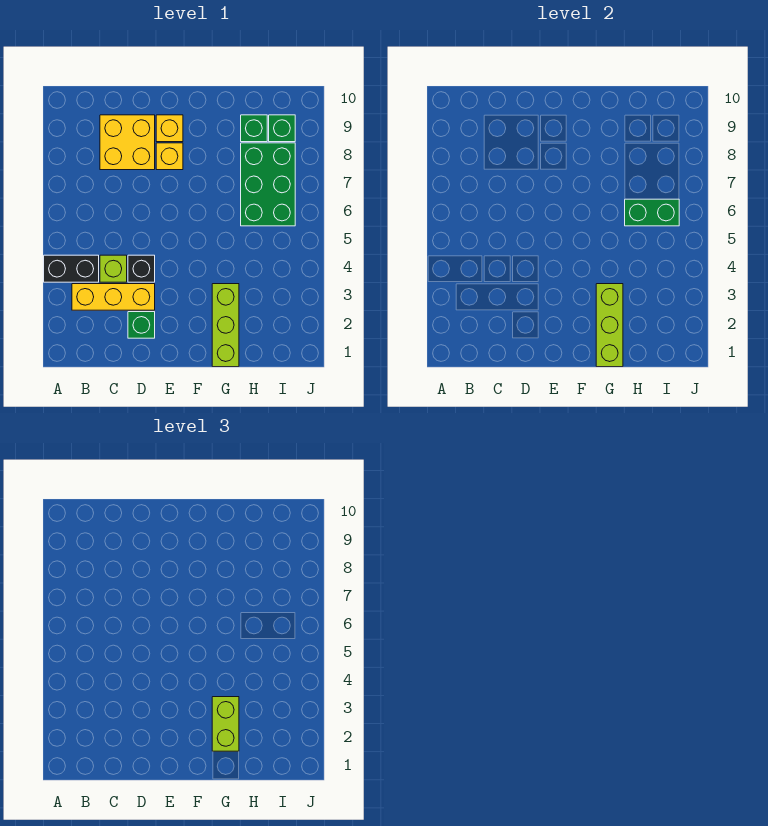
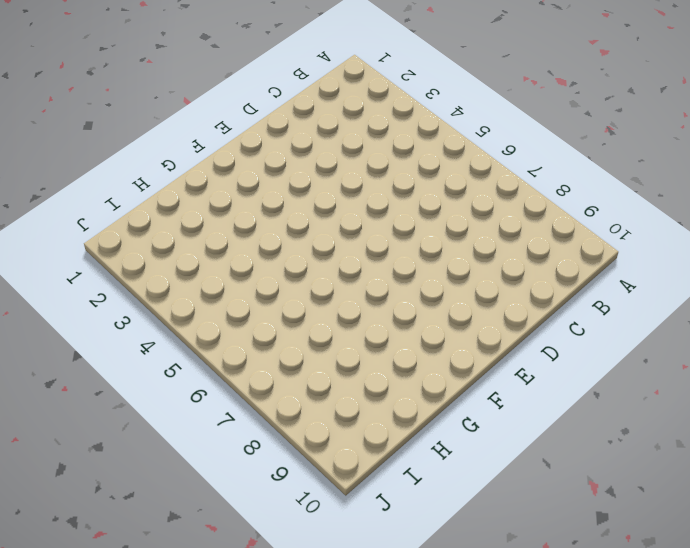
none -> black 1x2 brick [44,255,99,282]
none -> yellow 1x3 brick [72,284,155,310]
none -> lime 1x1 brick [100,255,127,282]

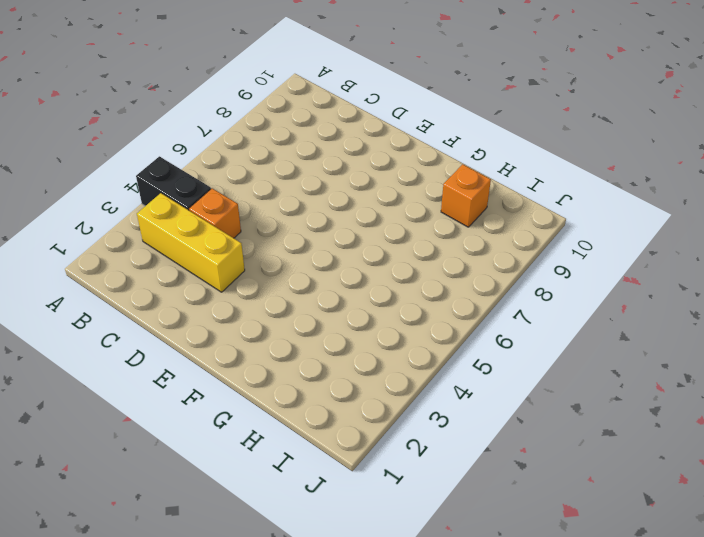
orange 1x1 brick [189,188,241,238] -> lime 1x1 brick [100,255,127,282]
orange 1x1 brick [441,164,491,227] -> green 1x1 brick [241,115,267,142]
none -> yellow 2x2 brick [100,115,155,170]
none -> green 1x1 brick [128,312,155,338]
none -> black 1x1 brick [128,255,155,282]

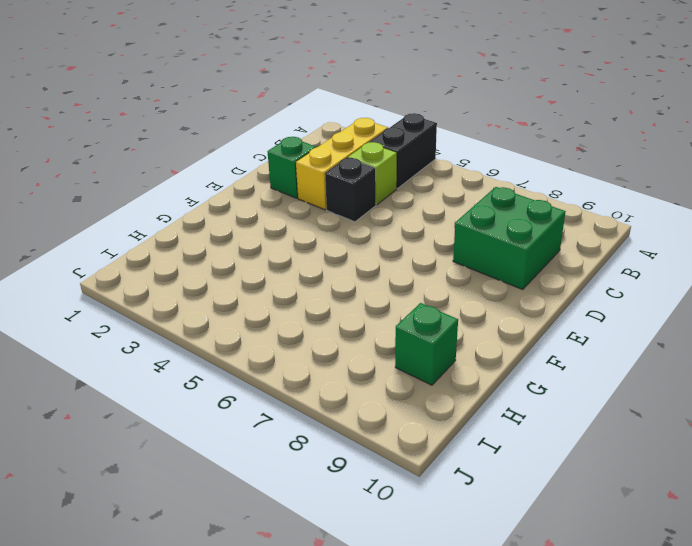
green 2x2 brick [453,187,566,289] -> yellow 2x2 brick [100,115,155,170]
none -> yellow 1x1 brick [156,143,183,170]
none -> yellow 1x1 brick [156,115,183,142]
none -> lime 1x3 brick [212,284,239,367]

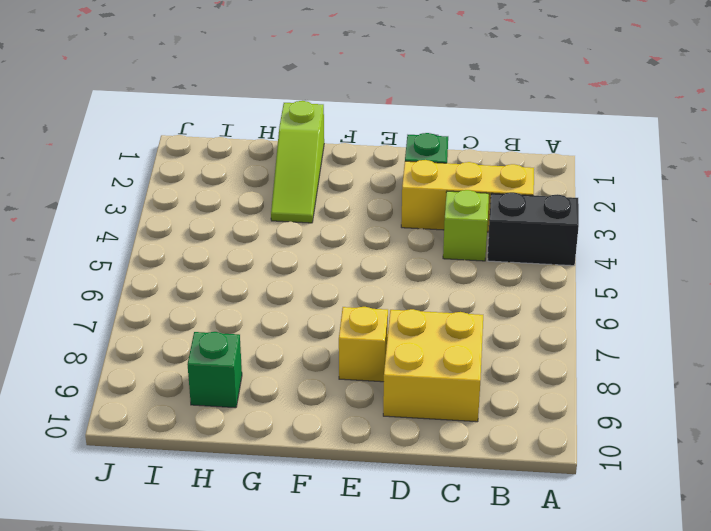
lime 1x3 slope [271,101,324,223] -> lime 1x3 brick [212,284,239,367]
none -> black 1x1 brick [128,255,155,282]
none -> yellow 1x1 brick [156,115,183,142]
none -> green 2x3 brick [241,143,295,226]

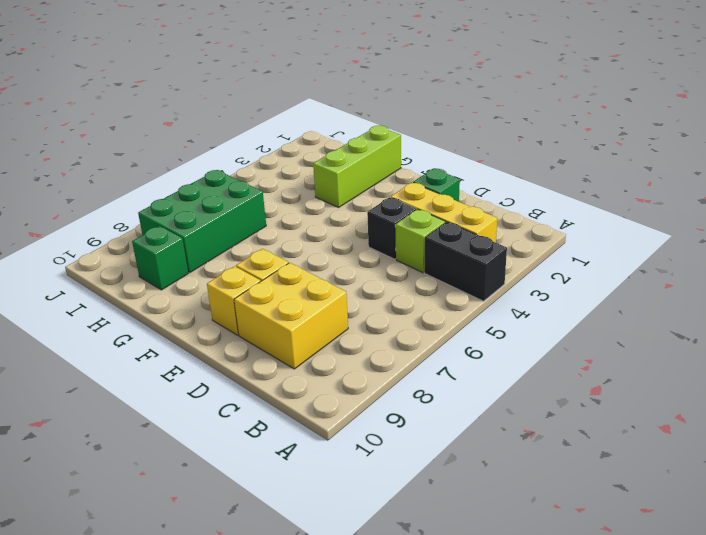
none -> green 1x1 brick [269,115,295,142]
none -> lime 1x3 brick [596,284,623,367]
none -> green 1x2 brick [625,199,679,226]

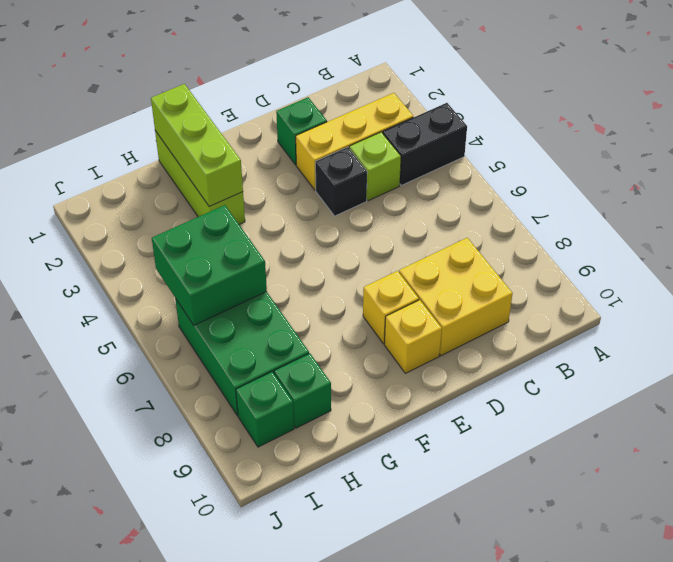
green 2x2 brick [152,205,267,325] -> green 1x2 brick [625,199,679,226]
none -> lime 1x2 brick [212,697,239,751]

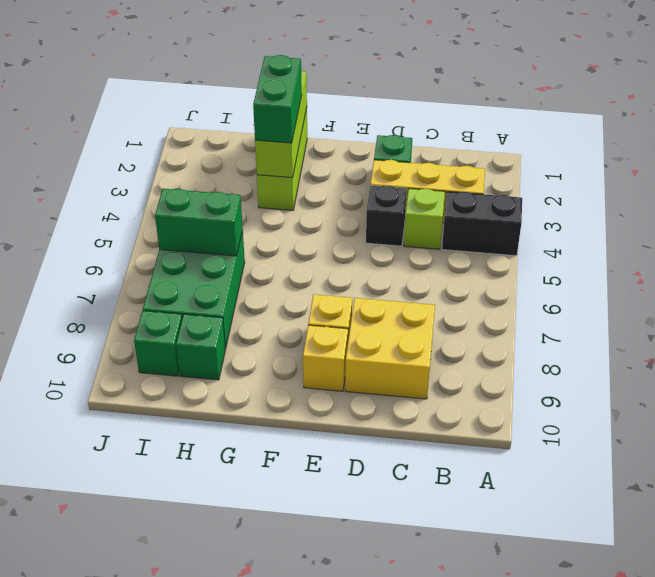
green 1x2 brick [253,55,302,143] -> lime 1x2 brick [212,697,239,751]

